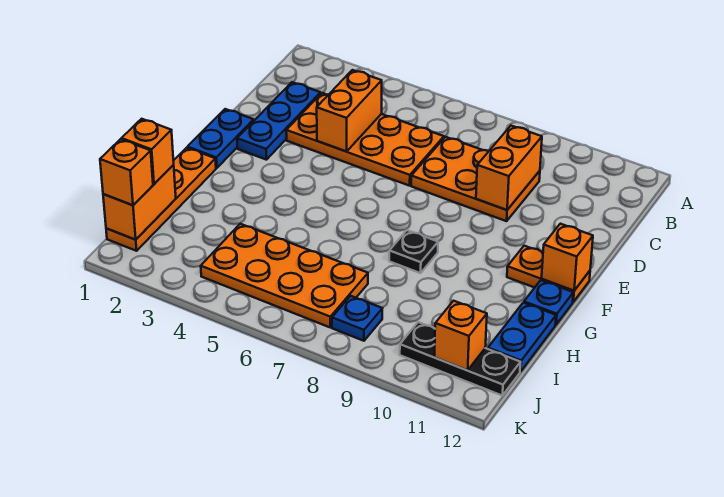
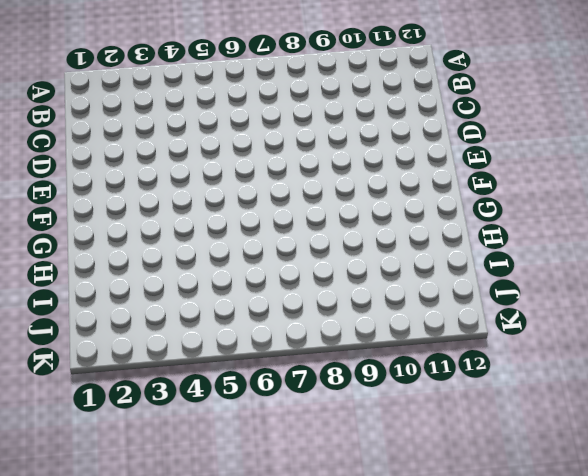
none -> blue 1x3 plate [237,82,320,160]
none -> orange 2x4 plate [286,93,444,186]
none -> orange 2x3 plate [411,137,540,221]

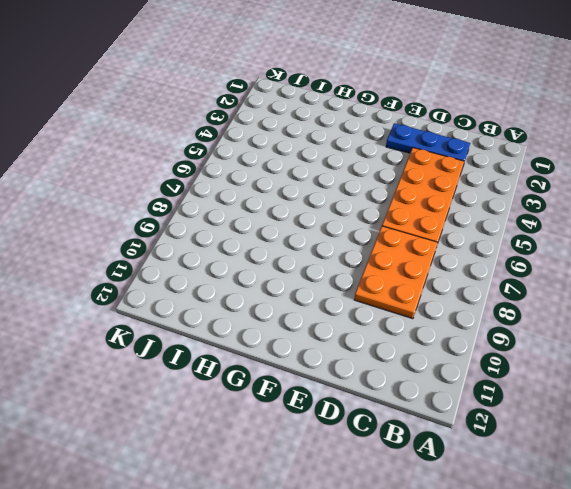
none -> blue 1x2 plate [187,109,254,168]
none -> orange 1x2 plate [507,246,590,302]
none -> orange 1x4 plate [106,148,216,251]

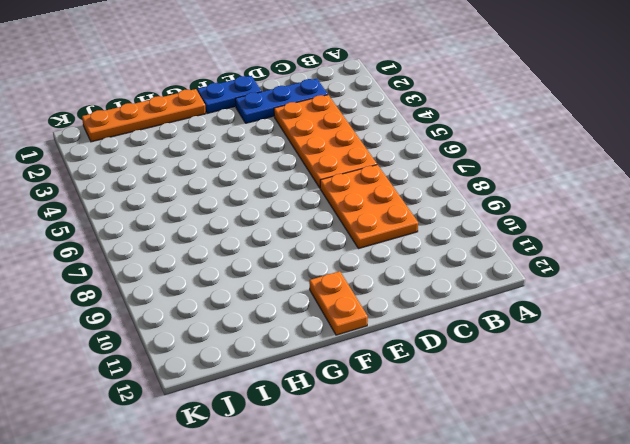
none -> black 1x1 plate [389,230,438,273]
none -> blue 1x1 plate [524,280,573,325]
none -> blue 1x2 plate [488,303,556,371]

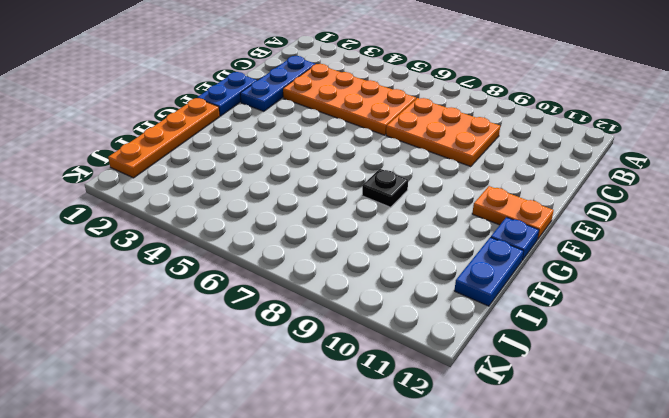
none -> orange 2x4 plate [201,224,368,328]
none -> blue 1x1 plate [332,296,382,341]
none -> black 1x3 plate [400,322,520,396]

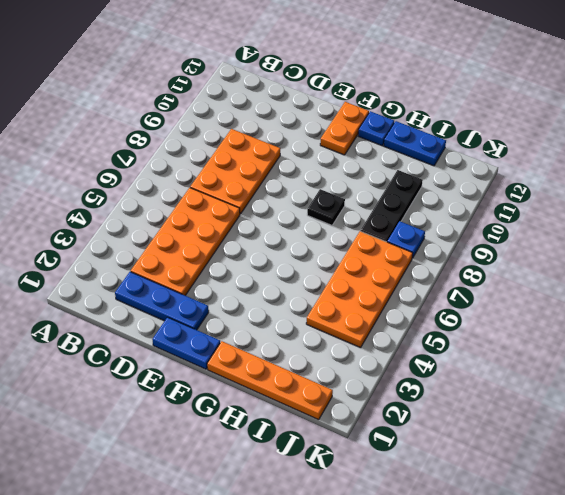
black 1x3 plate [360,170,423,242] -> black 1x3 plate moved to [400,322,520,396]
none -> orange 1x2 brick [317,70,382,152]
none -> orange 1x2 brick [476,126,542,210]
none -> orange 1x1 brick [542,224,593,291]

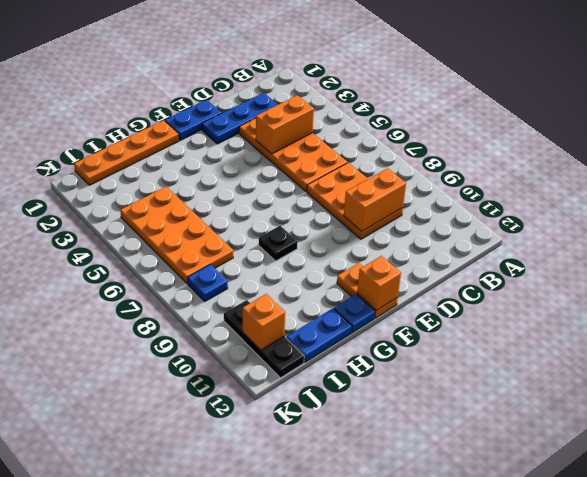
none -> orange 1x2 brick [103,165,176,240]
none -> orange 1x1 brick [121,119,174,184]
none -> orange 1x1 brick [100,139,153,205]

